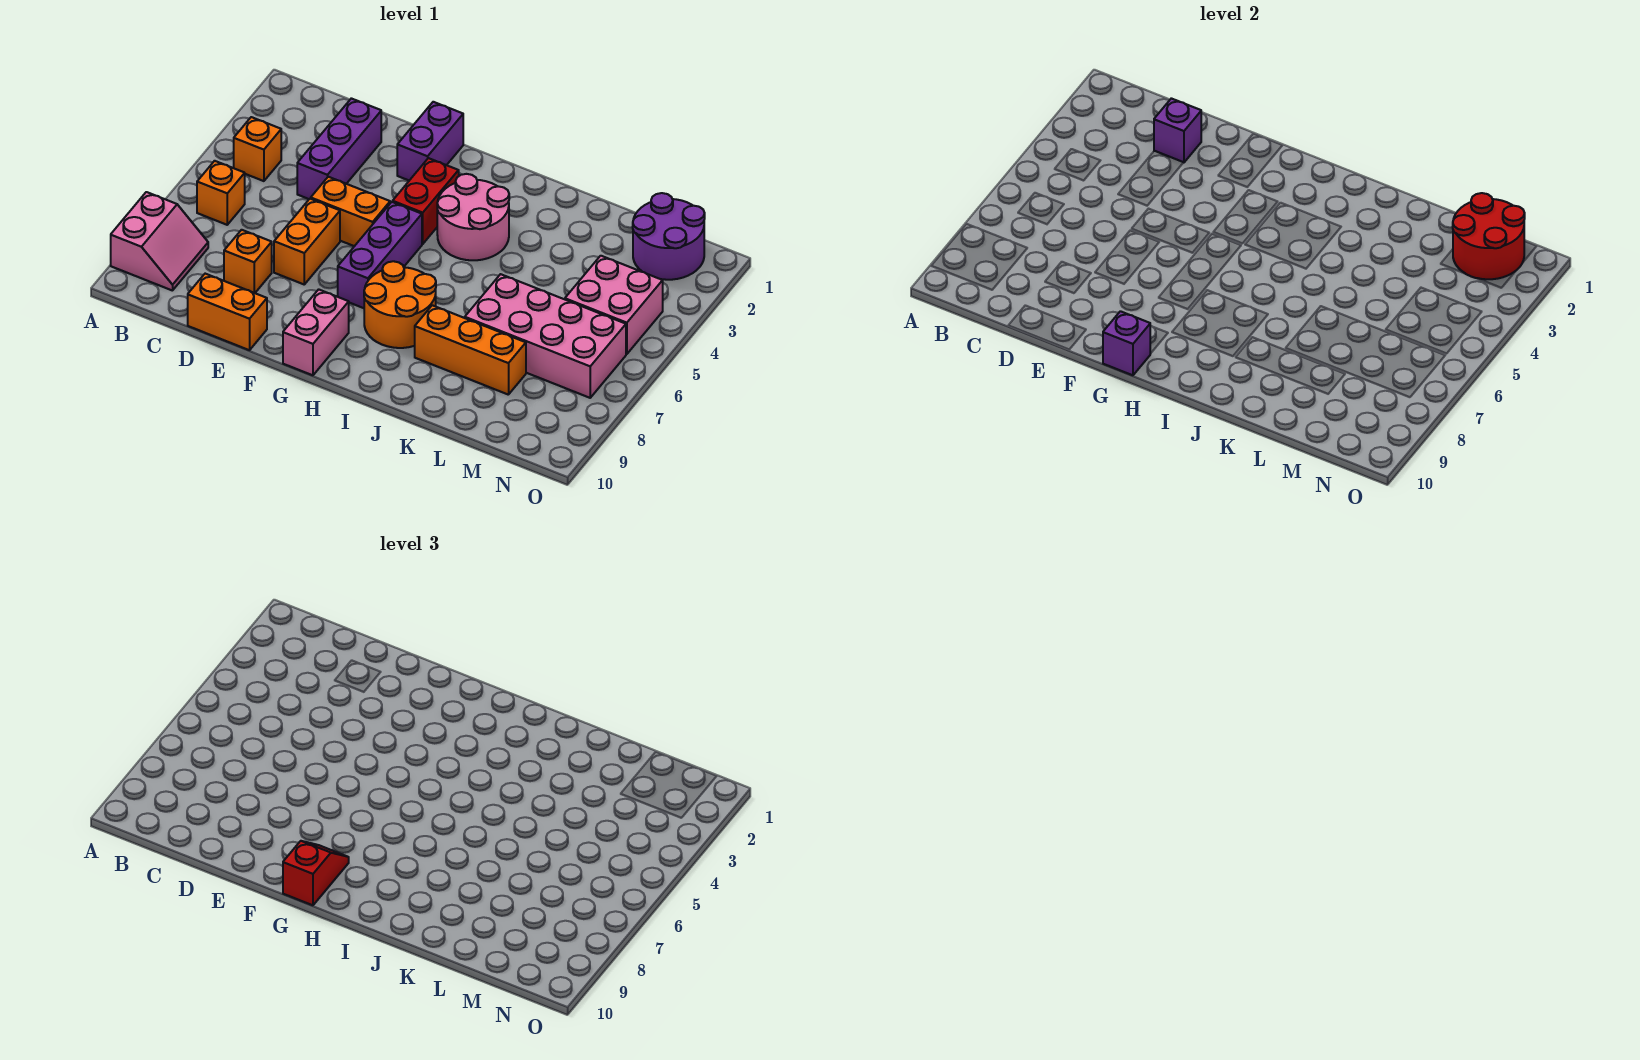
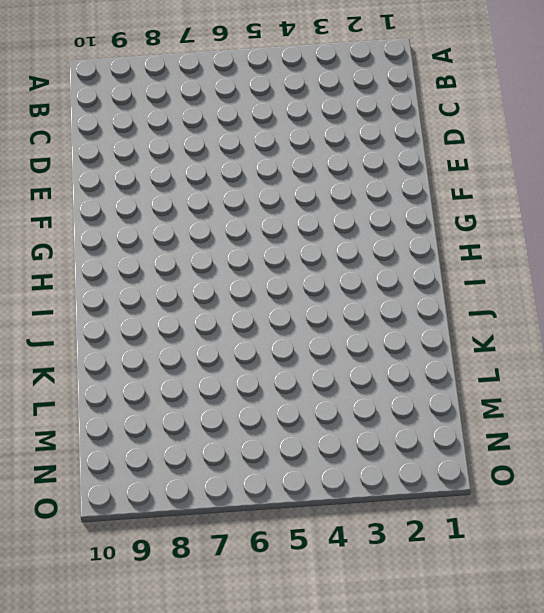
none -> pink 2x2 slope [111,192,208,291]
none -> orange 1x1 brick [234,117,281,181]
none -> orange 1x1 brick [197,161,245,225]

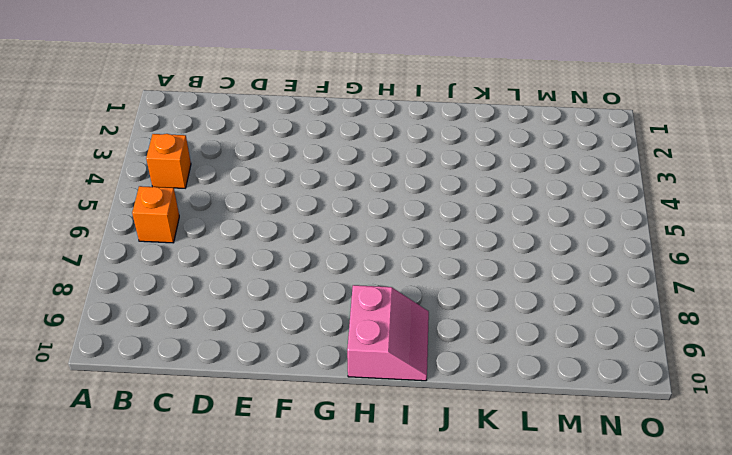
pink 2x2 slope [347,285,429,381] -> pink 2x2 slope moved to [111,192,208,291]
none -> purple 1x3 brick [297,98,381,199]
none -> orange 1x1 brick [224,230,272,293]
none -> orange 1x2 brick [188,274,267,350]

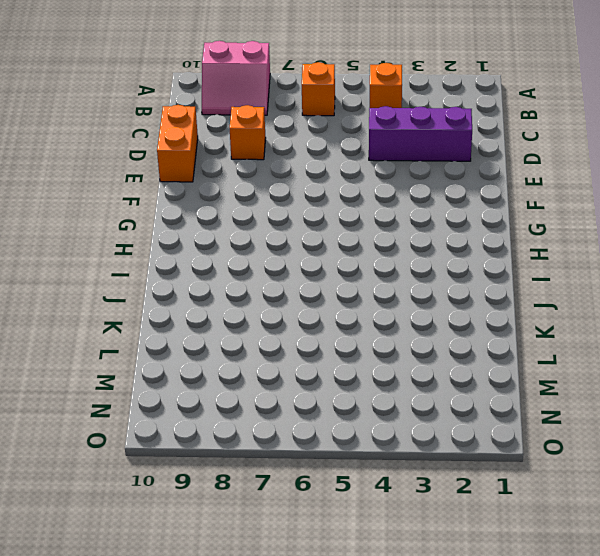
none -> orange 1x2 brick [311,177,390,246]
none -> orange 1x2 brick [274,199,340,284]
none -> purple 1x2 brick [397,102,463,180]

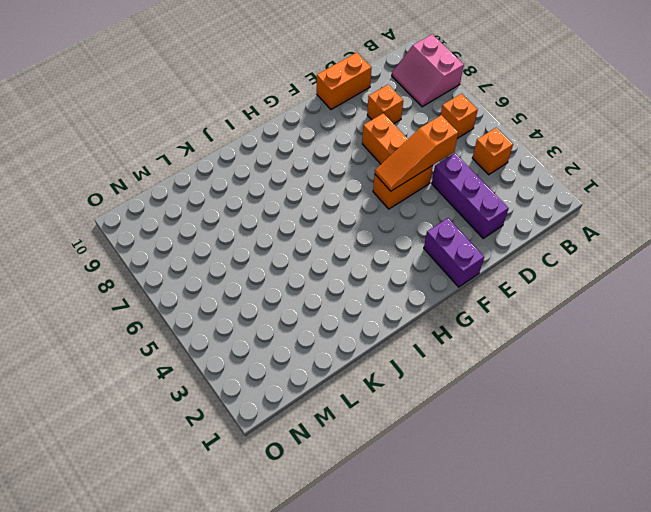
orange 1x3 slope [375,115,458,191] -> none
none -> red 1x2 brick [393,158,459,244]
none -> purple 1x3 brick [338,202,422,308]
none -> pink 1x2 brick [283,289,349,375]

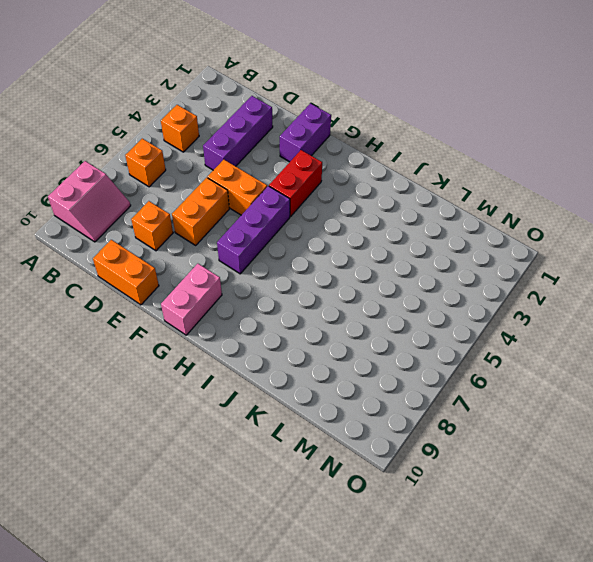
none -> pink 2x2 round brick [437,174,509,260]
none -> orange 2x2 round brick [364,261,436,348]
none -> orange 1x3 brick [415,305,526,395]

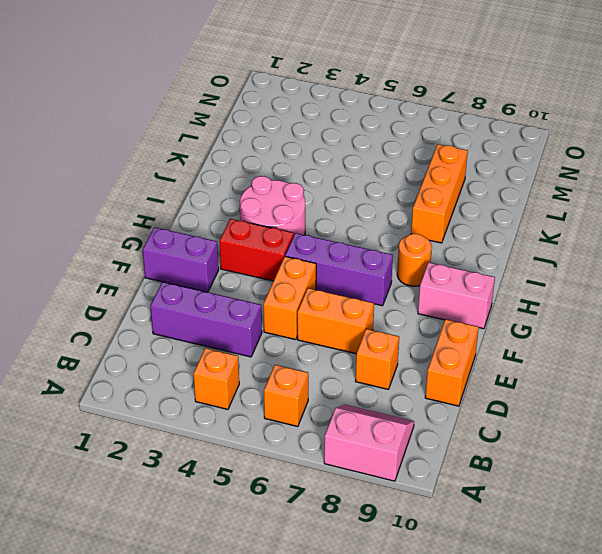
orange 1x1 round brick [397,234,432,286] -> orange 2x2 round brick [364,261,436,348]
none -> pink 2x4 brick [465,274,626,398]
none -> purple 2x2 round brick [633,193,705,280]
none -> pink 2x2 brick [565,256,663,354]

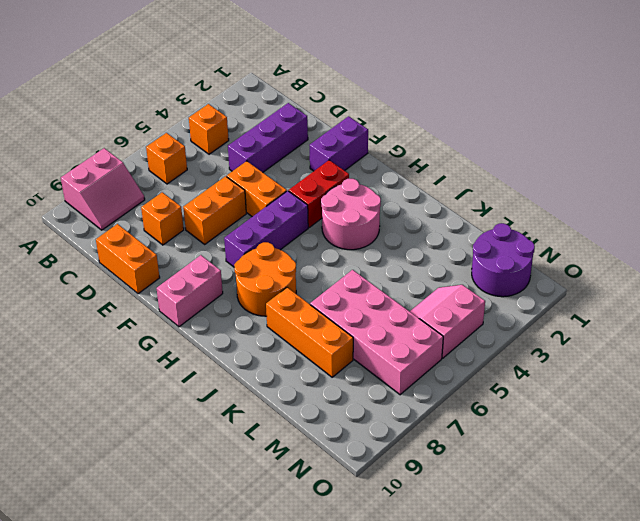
pink 2x2 slope [410,285,485,358] -> pink 2x2 brick [565,256,663,354]
none -> purple 1x1 brick [1154,98,1201,163]
none -> purple 1x1 brick [1103,311,1150,375]
none -> red 2x2 round brick [1453,193,1525,279]

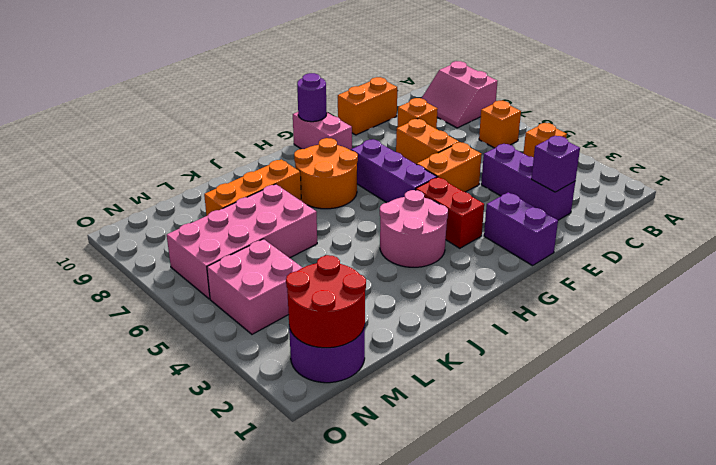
purple 1x1 round brick [297,73,327,122] -> purple 1x1 brick [1103,311,1150,375]
none -> red 1x2 slope [283,841,349,905]

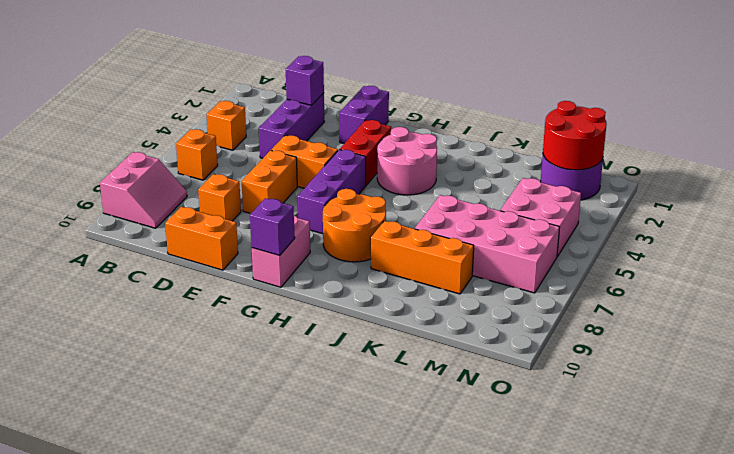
none -> red 1x2 slope [283,841,349,905]

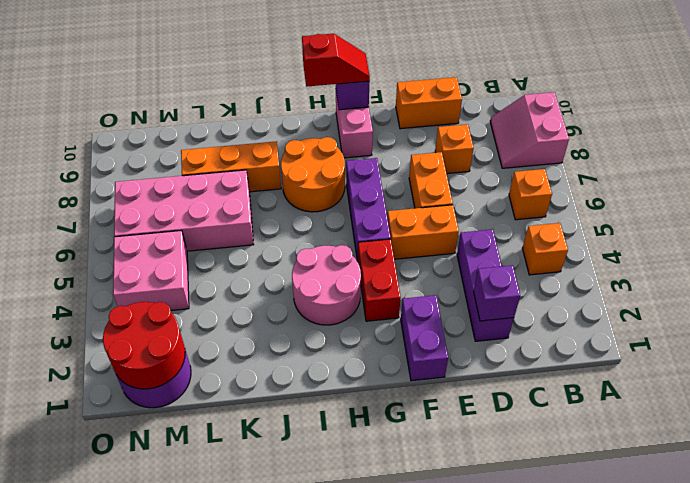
red 1x2 slope [302,34,370,87] -> red 1x2 slope turned to [283,841,349,905]

